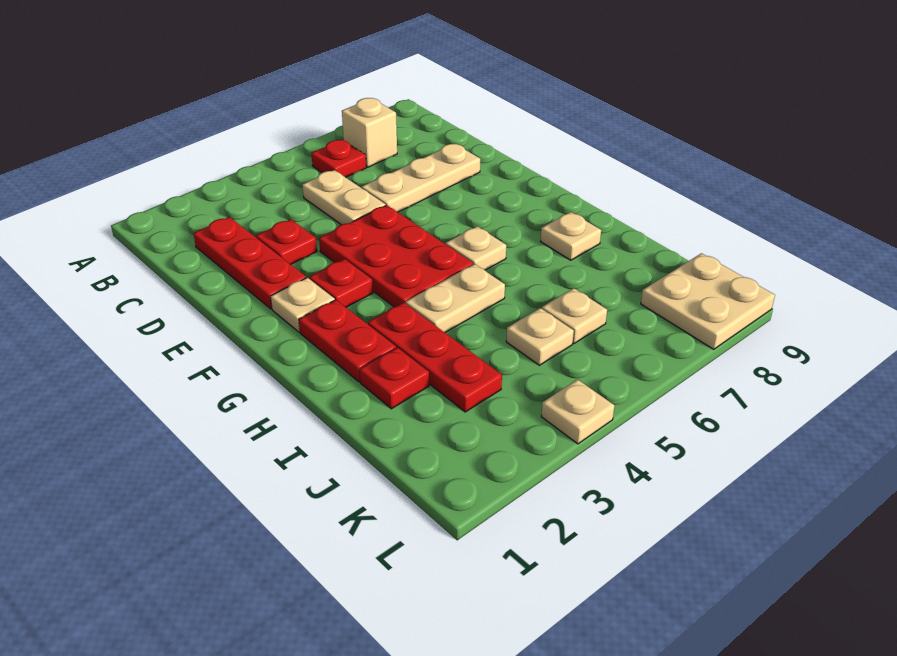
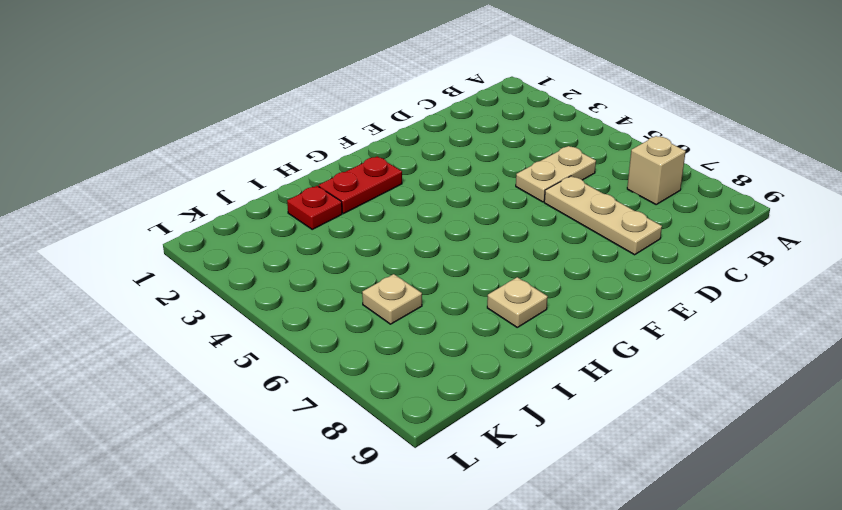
none -> red 1x1 plate [311,140,366,177]
none -> red 1x3 plate [193,217,306,309]
none -> red 1x1 plate [256,219,317,264]

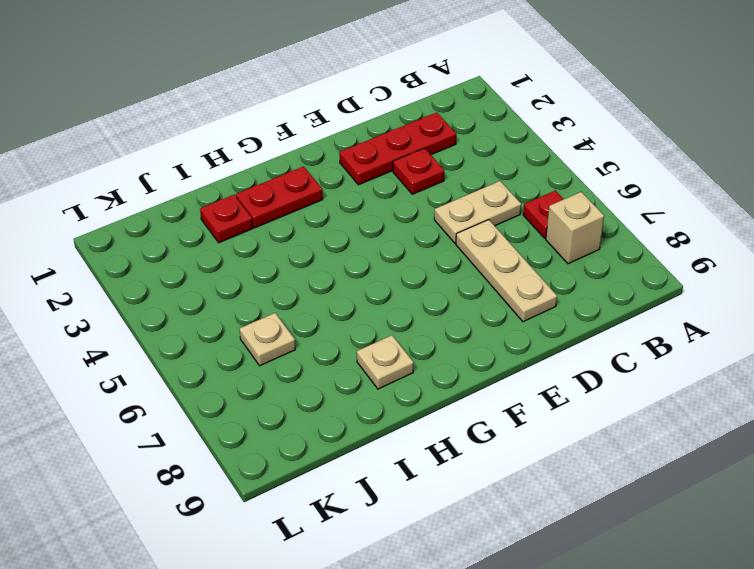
none -> red 2x3 plate [319,205,473,307]
none -> tan 1x1 plate [271,278,335,332]
none -> red 1x1 plate [309,259,373,307]

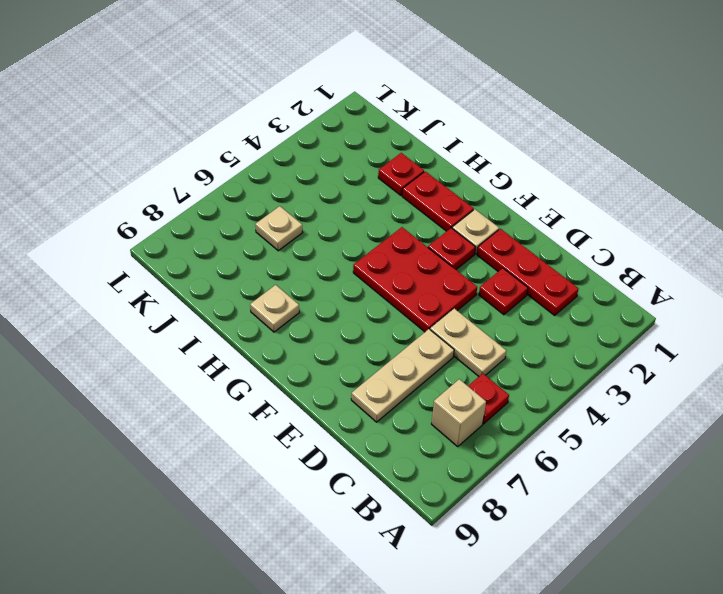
none -> tan 1x1 plate [446,226,506,270]
none -> red 1x3 plate [368,303,502,412]
none -> tan 1x2 plate [406,264,505,332]

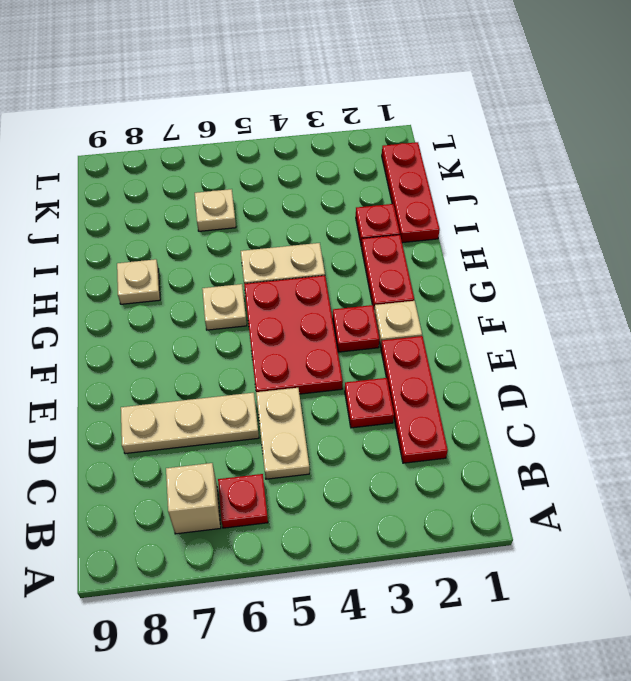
red 1x3 plate [382,142,440,243] -> red 1x3 plate moved to [368,303,502,412]
none -> tan 1x1 plate [506,308,574,365]
none -> tan 2x2 plate [641,253,775,349]
none -> tan 1x1 plate [541,379,614,444]

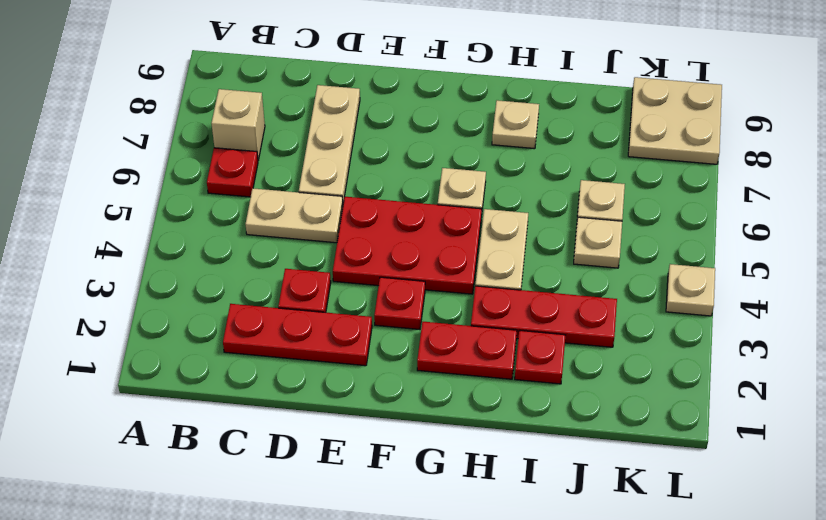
none -> tan 1x1 plate [271,278,335,332]

